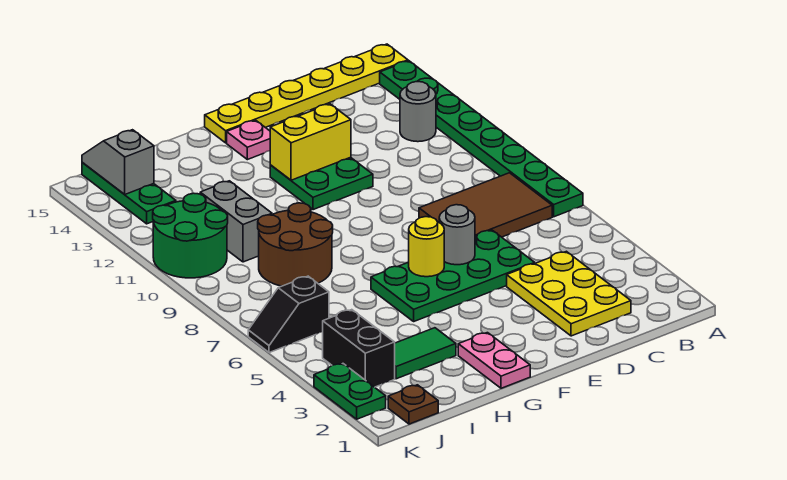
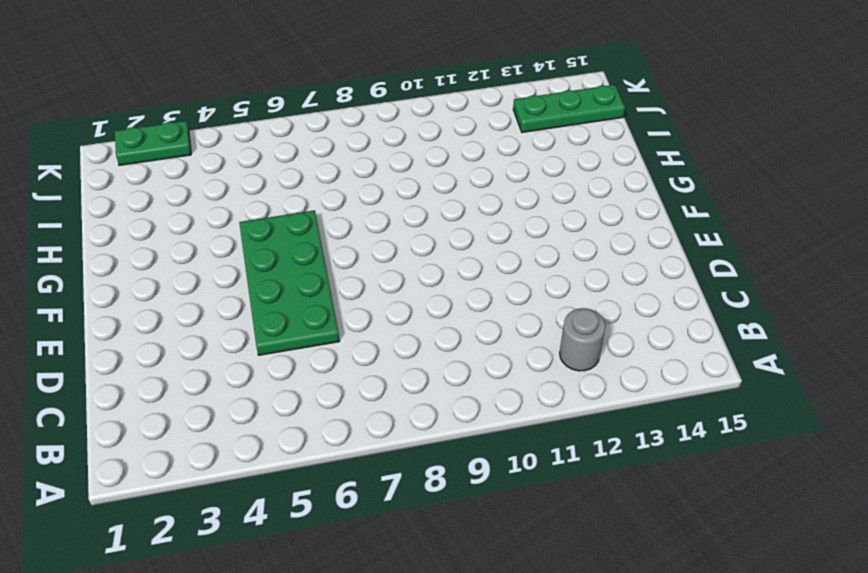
none -> green 1x8 plate [380,61,583,217]
none -> yellow 1x6 plate [205,44,408,143]
none -> brown 2x3 tile [419,173,552,237]

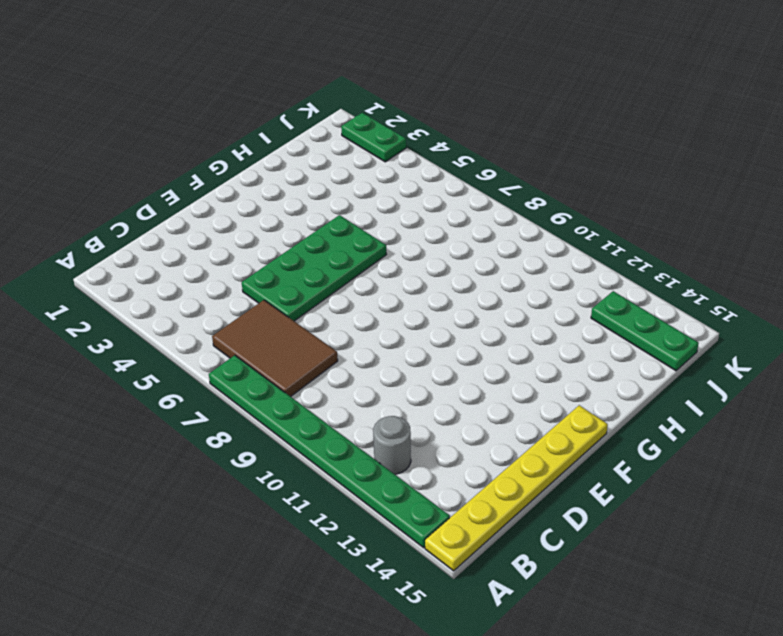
brown 2x3 tile [212,300,338,397] -> brown 2x3 tile turned to [419,173,552,237]
none -> yellow 2x3 plate [507,251,631,336]
none -> green 2x2 plate [270,157,373,210]
none -> pink 1x1 plate [227,120,270,160]

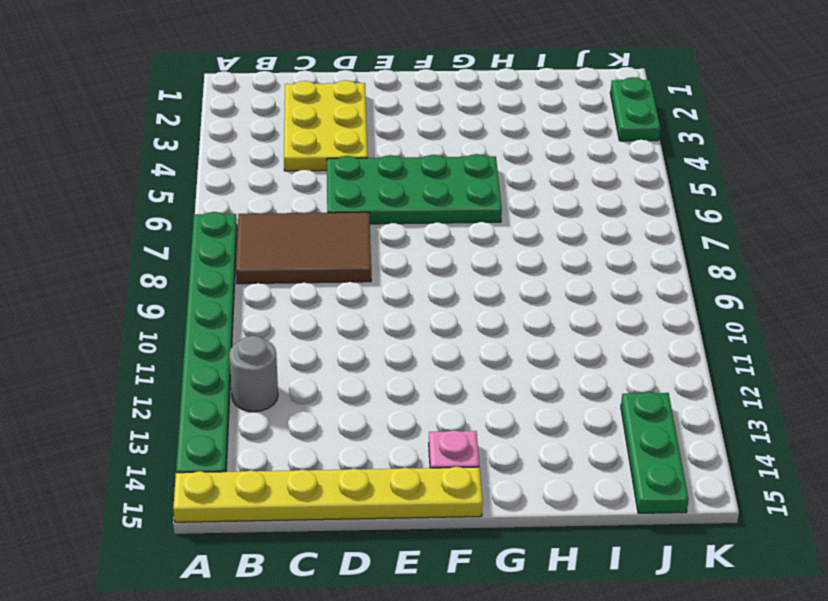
none -> green 2x2 plate [270,157,373,210]
none -> pink 1x2 plate [458,333,530,388]
none -> green 1x2 tile [395,328,456,379]

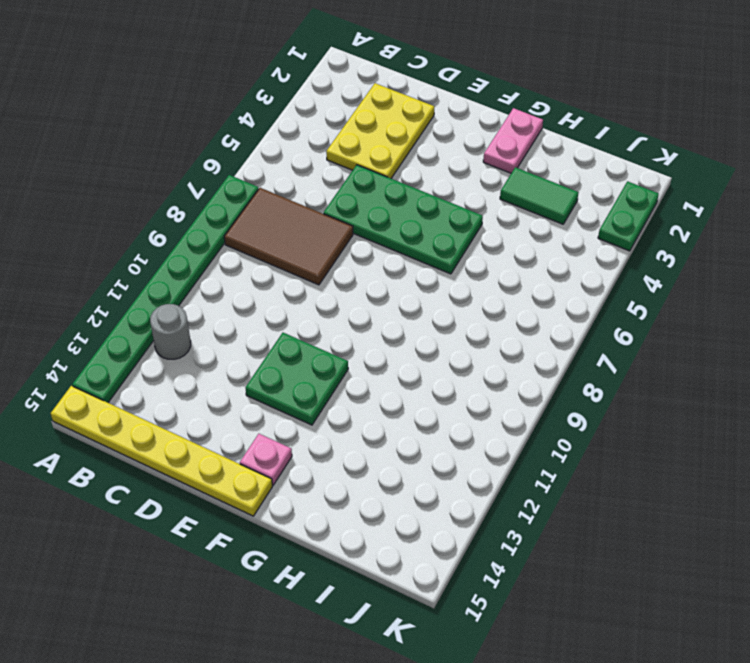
none -> brown 2x2 round brick [258,203,333,286]
none -> grey 1x2 brick [200,181,272,262]
none -> brown 1x1 plate [388,385,438,424]

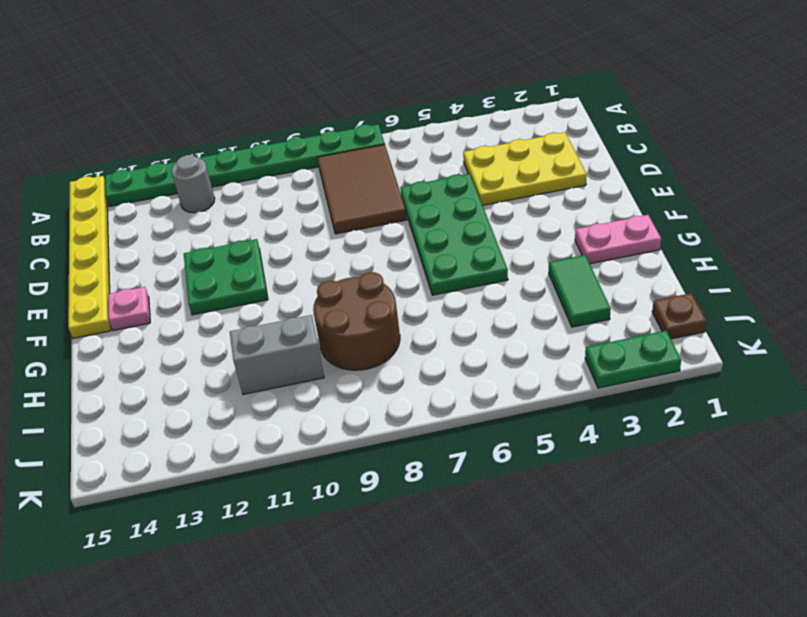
none -> black 1x2 brick [323,310,395,387]
none -> black 1x2 slope [248,276,329,353]
none -> green 2x2 round brick [153,193,228,278]

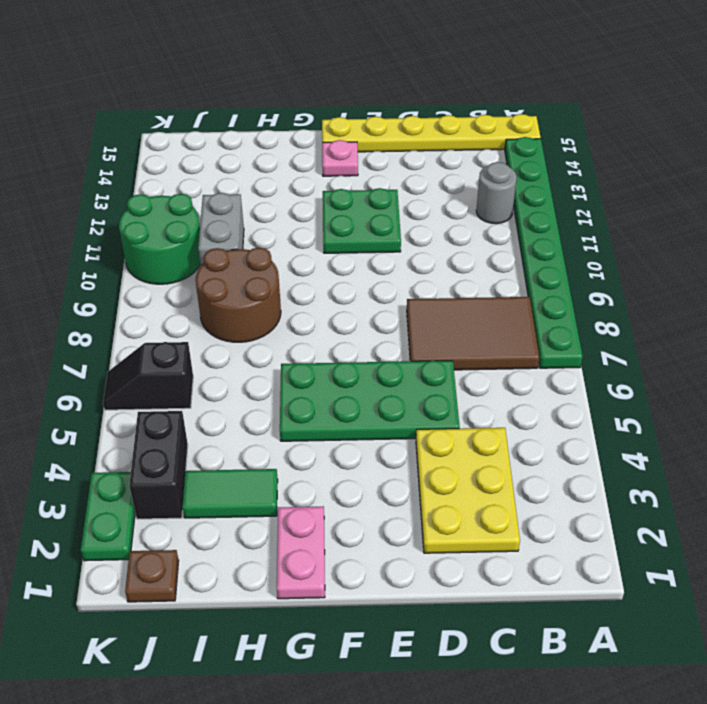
none -> green 1x3 plate [82,162,176,224]
none -> grey 1x1 round brick [439,205,475,265]
none -> yellow 1x2 brick [270,104,351,180]

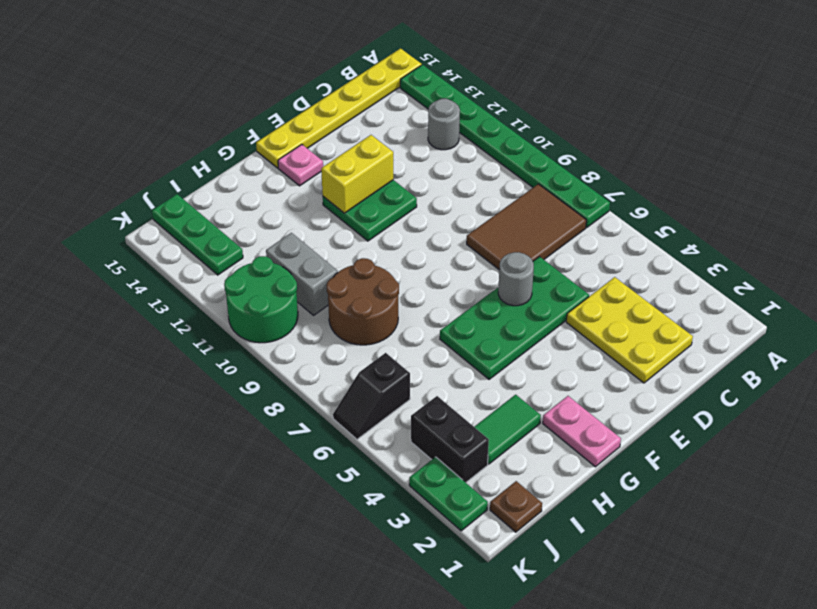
none -> yellow 1x1 round brick [409,217,444,277]
none -> grey 1x2 slope [82,130,154,194]

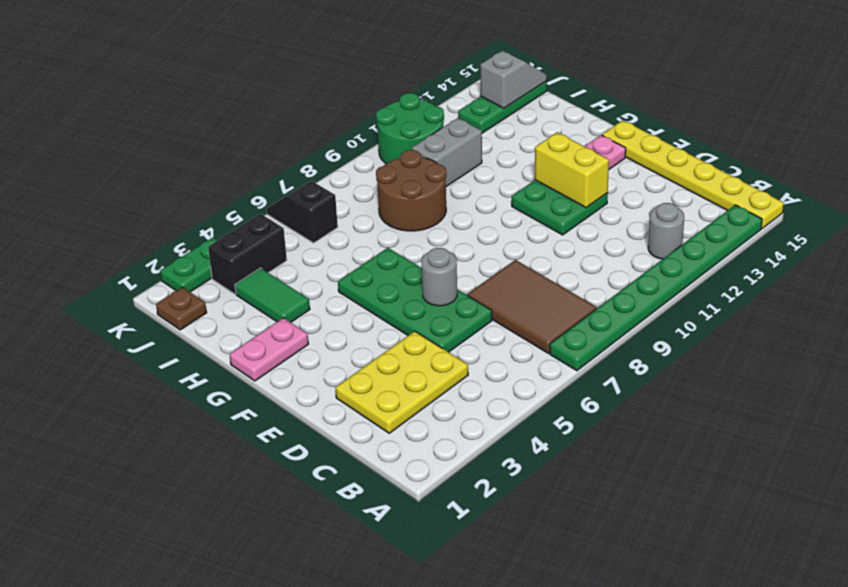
none -> yellow 1x1 round brick [409,217,444,277]

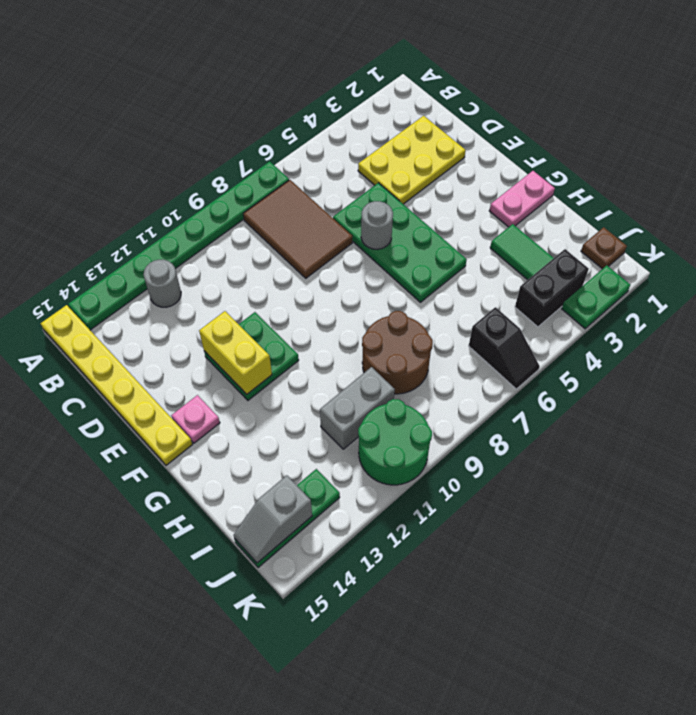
none -> yellow 1x1 round brick [409,217,444,277]

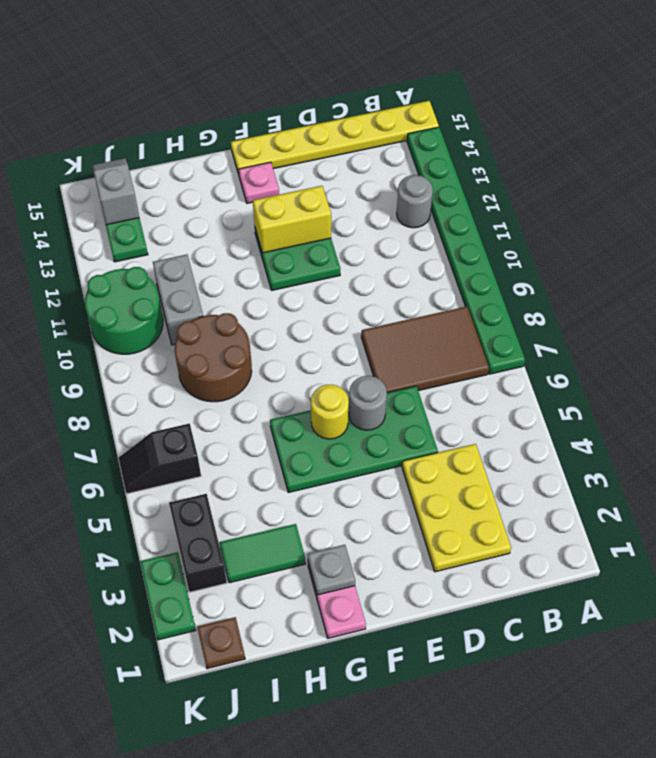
grey 1x1 plate [308,545,355,595] -> none

